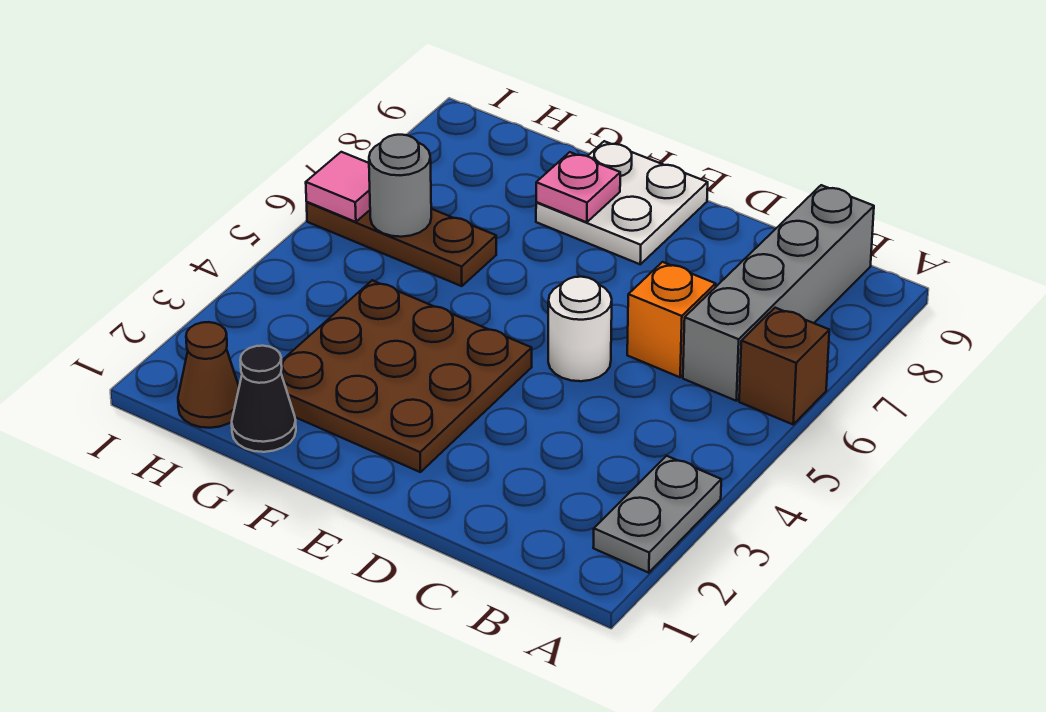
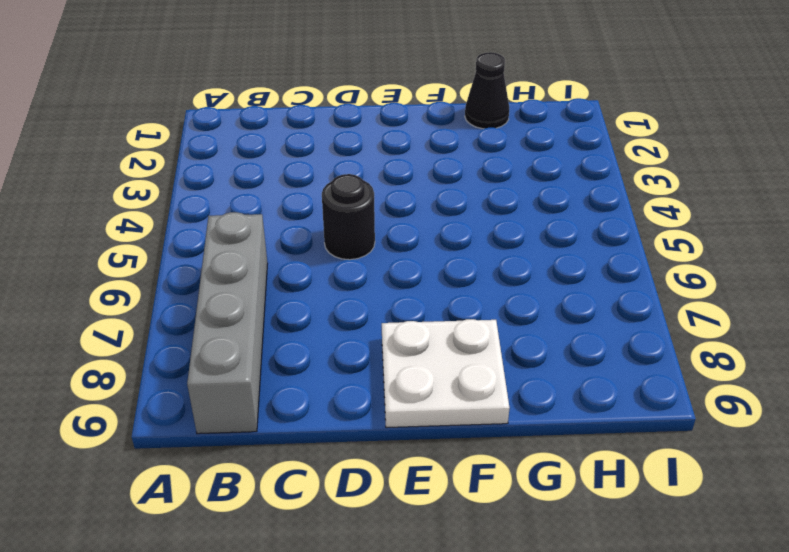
black 1x1 round brick [322,174,375,260] -> white 1x1 round brick [548,277,612,381]
none -> grey 1x2 plate [593,456,721,573]
none -> brown 1x1 brick [739,308,829,424]
none -> orange 1x1 brick [627,262,716,377]

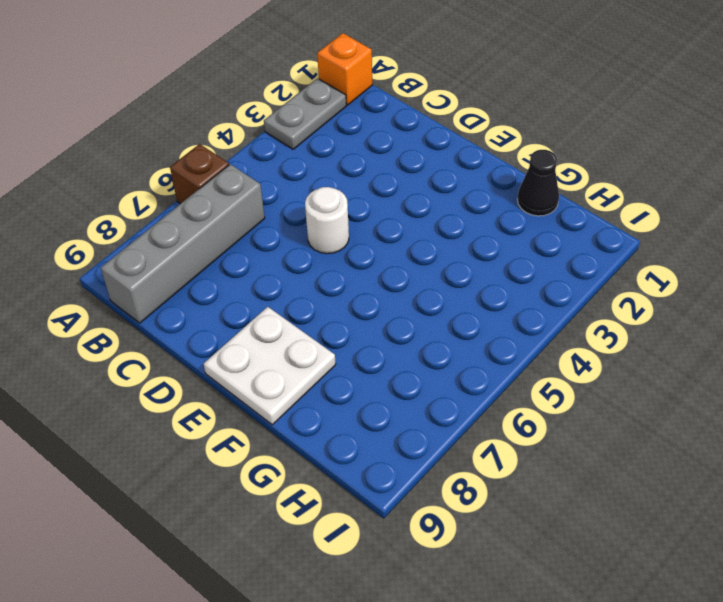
orange 1x1 brick [317,33,372,105] -> orange 1x1 brick moved to [627,262,716,377]
none -> brown 3x3 plate [281,280,532,472]
none -> brown 1x3 plate [307,202,496,286]
none -> brown 1x1 cone [178,322,239,428]

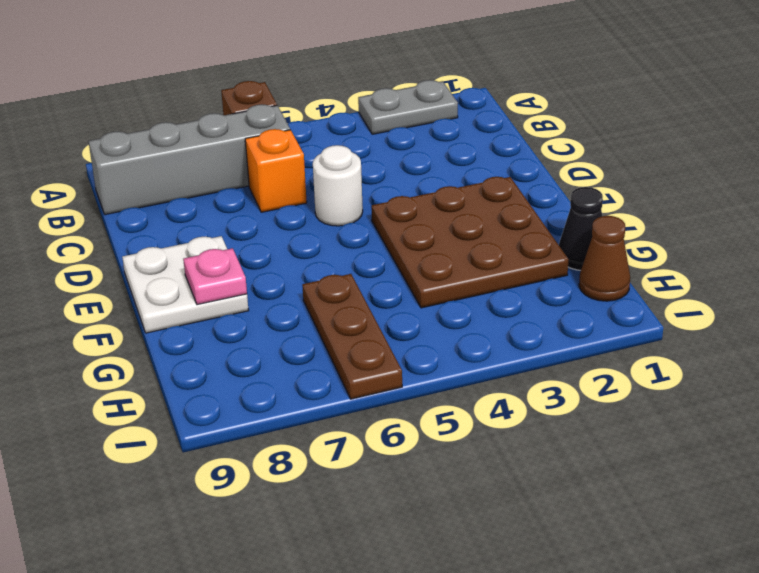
none -> grey 1x1 round brick [369,135,431,237]
none -> pink 1x1 tile [306,152,370,222]

